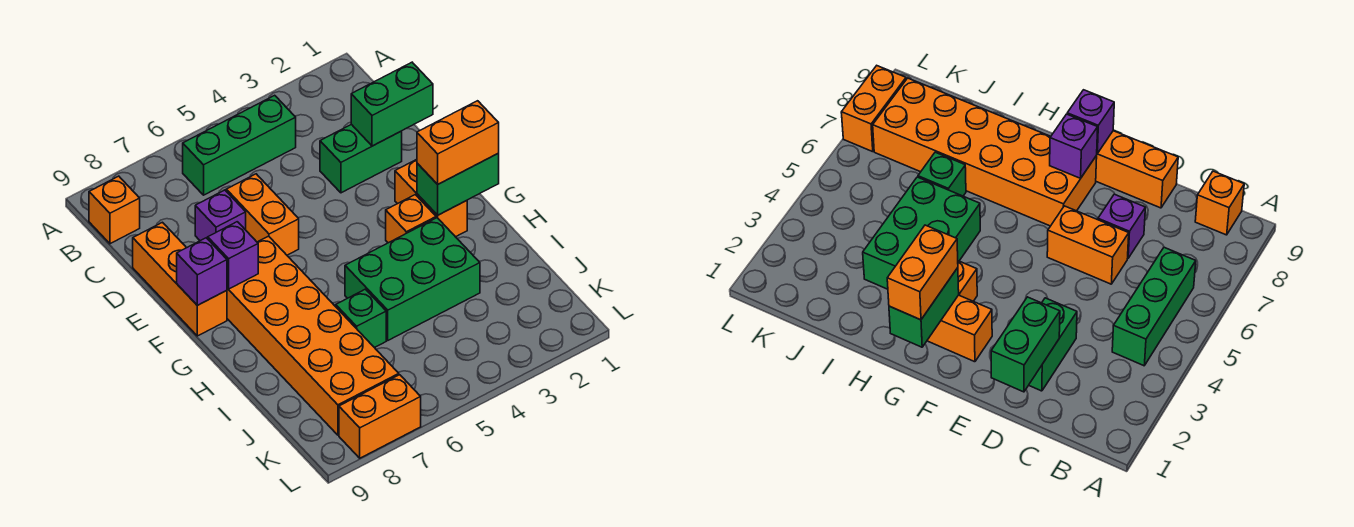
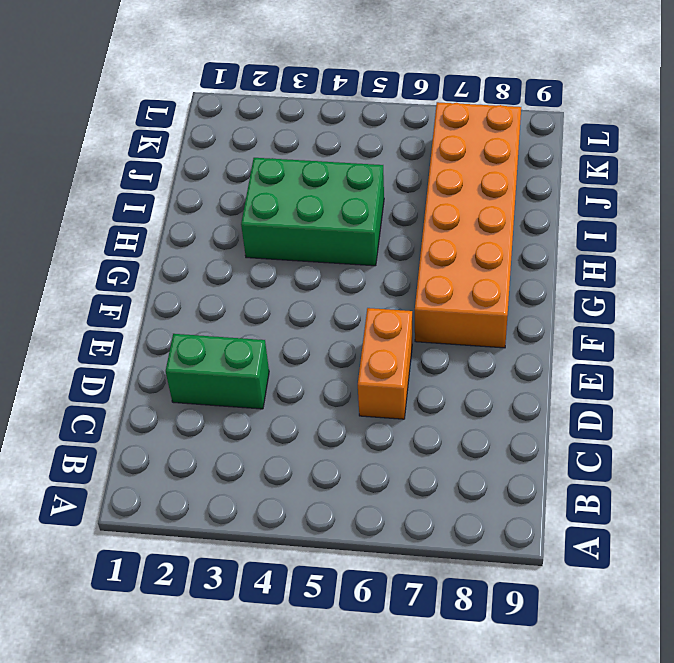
none -> green 1x3 brick [183,95,296,195]
none -> orange 1x1 brick [89,176,140,244]
none -> purple 1x1 brick [195,190,246,241]

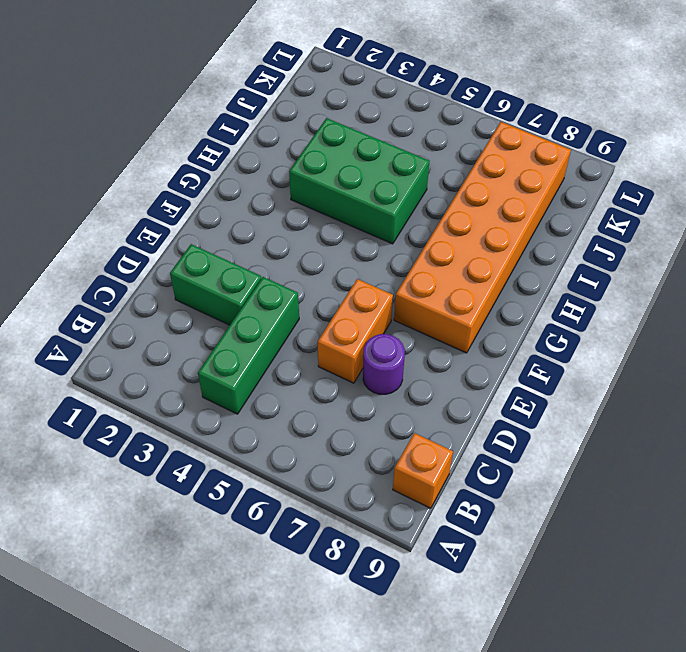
green 1x3 brick [198,277,299,414] -> green 1x3 brick turned to [183,95,296,195]
purple 1x1 round brick [363,334,405,394] -> purple 1x1 brick [195,190,246,241]
none -> orange 1x3 brick [133,222,227,336]
none -> orange 1x2 brick [395,159,467,237]
none -> orange 1x1 brick [386,195,436,243]

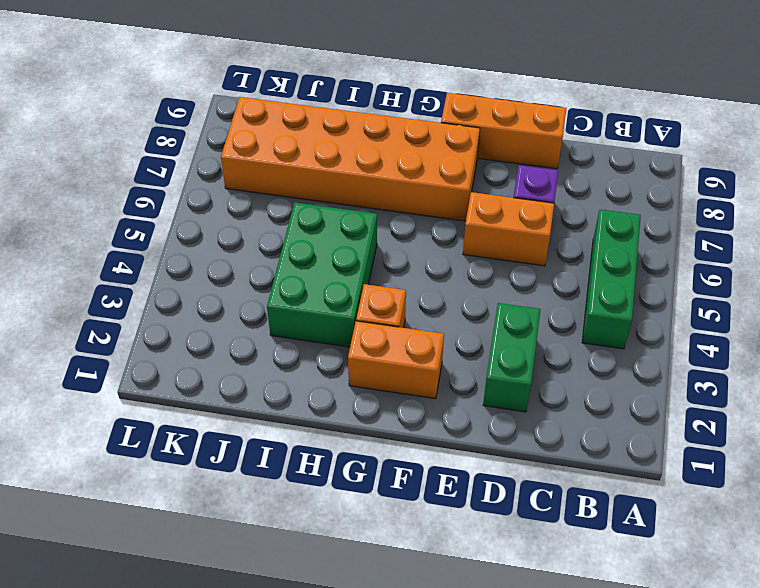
none -> orange 1x1 brick [89,176,140,244]
none -> green 1x1 brick [336,289,386,348]
none -> orange 1x2 brick [339,375,421,458]

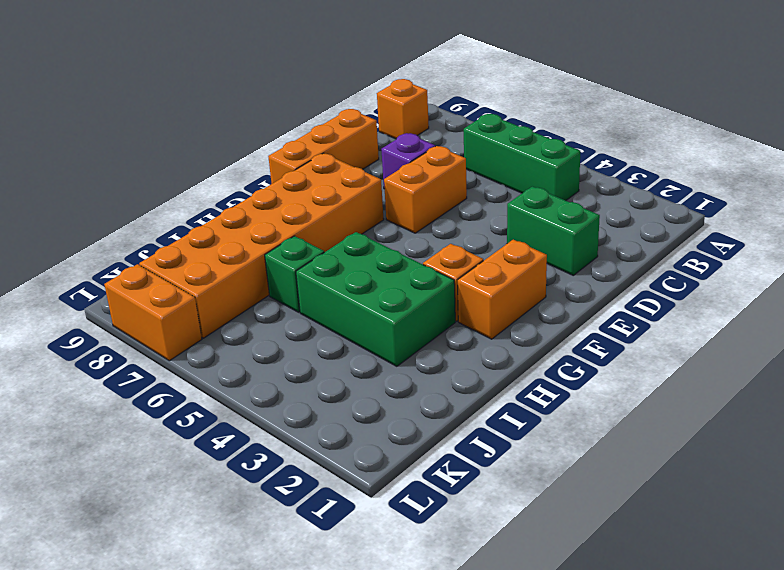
none -> green 1x2 brick [351,62,433,146]
none -> purple 1x1 brick [208,222,258,289]
none -> purple 1x1 brick [177,238,227,305]

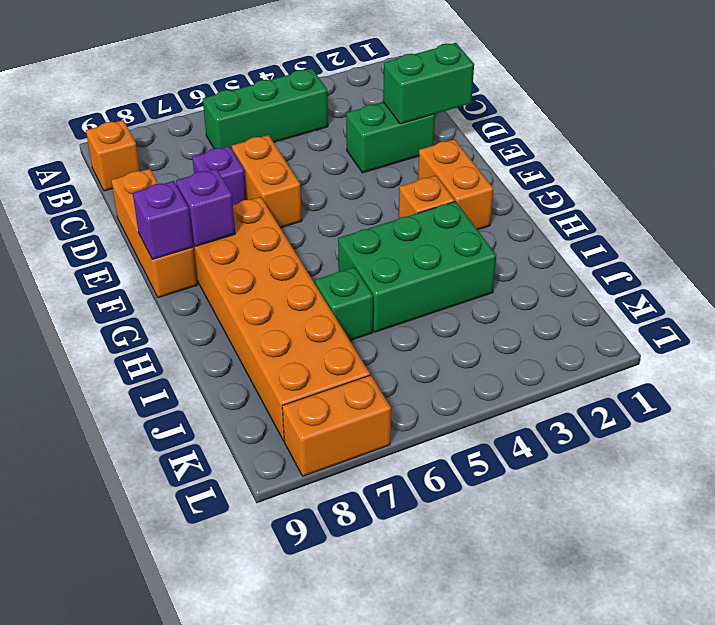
none -> green 1x2 brick [417,154,499,215]
none -> orange 1x2 brick [417,101,499,184]

